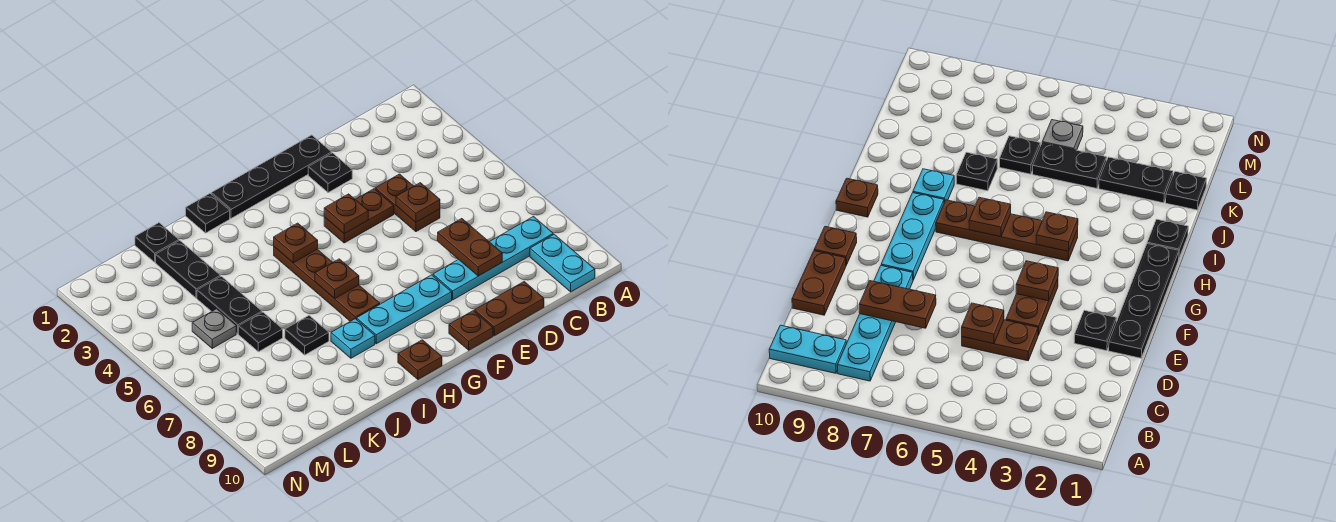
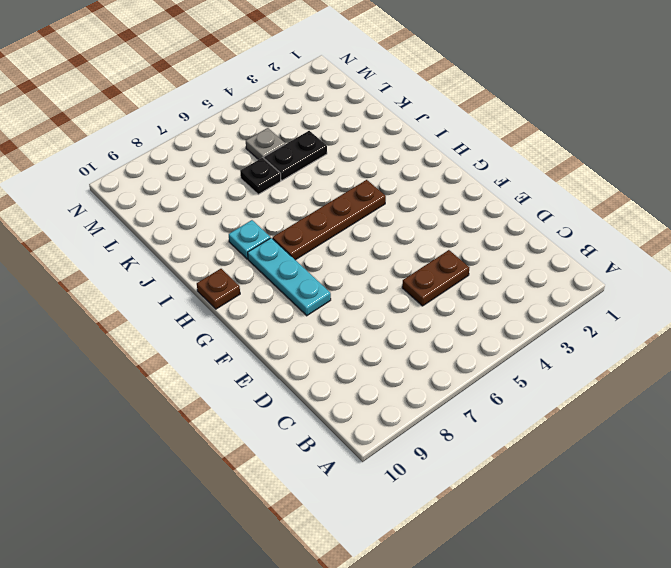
none -> cyan 1x4 plate [433,217,553,300]
none -> cyan 1x2 plate [530,234,595,292]
none -> brown 1x2 plate [475,282,544,336]

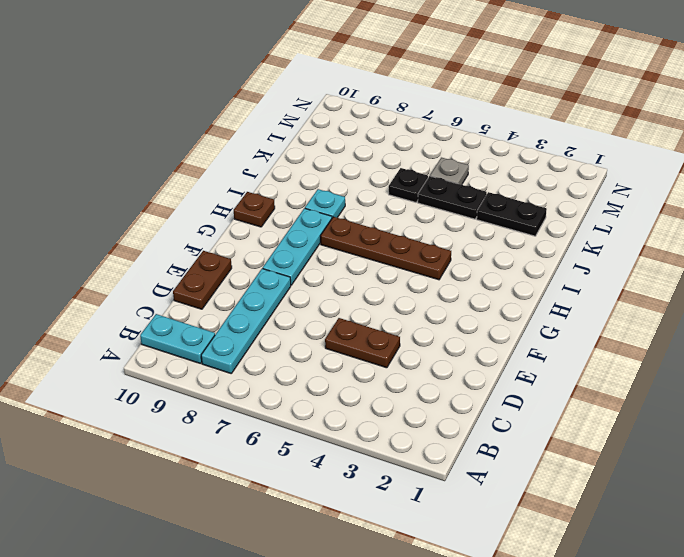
none -> black 1x4 plate [211,135,332,218]
none -> black 1x1 plate [308,153,352,193]
none -> brown 1x2 plate [324,189,394,243]

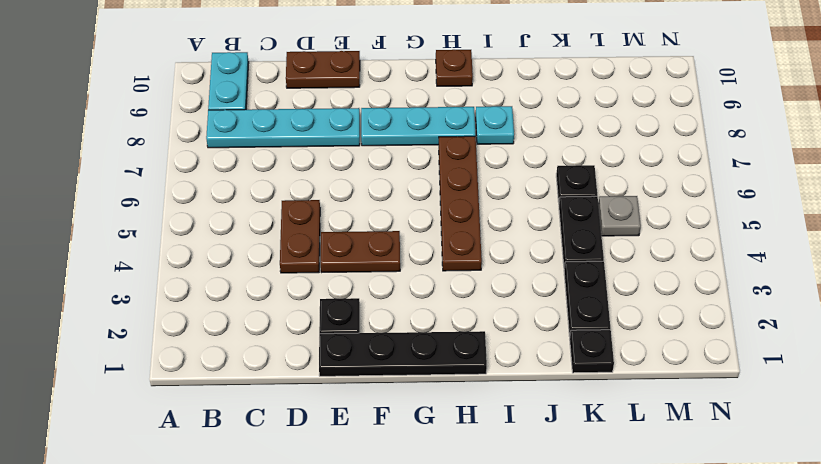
none -> brown 1x1 plate [449,311,493,350]
none -> black 1x1 plate [186,194,230,233]
none -> black 1x1 plate [285,316,329,355]

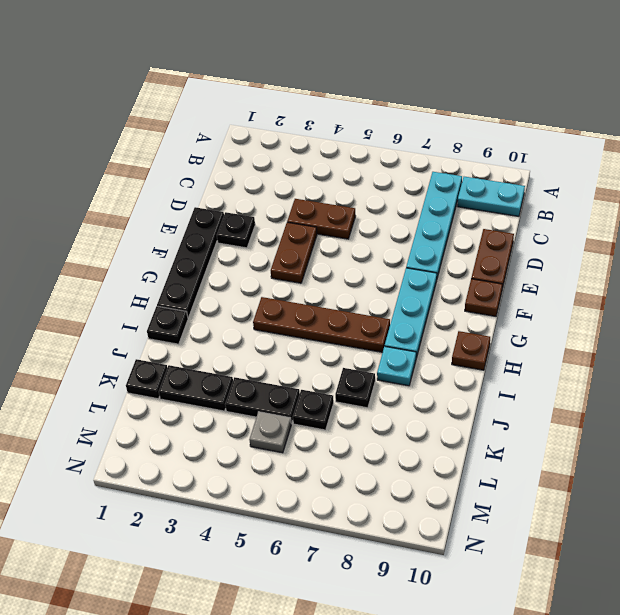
none -> brown 1x1 plate [396,183,440,222]
none -> brown 1x2 plate [438,219,502,276]
none -> brown 1x1 plate [324,194,368,234]

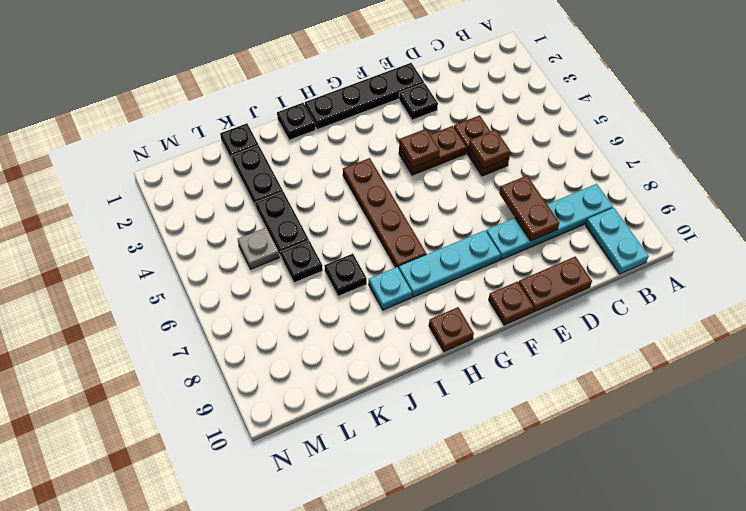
none -> brown 1x1 plate [274,223,318,263]
none -> brown 1x1 plate [315,259,359,299]

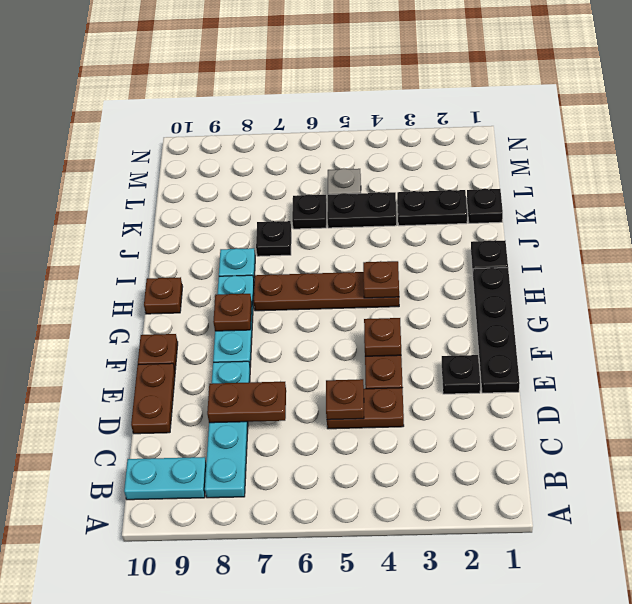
brown 1x1 plate [213,294,252,331] -> brown 1x1 plate moved to [315,259,359,299]

